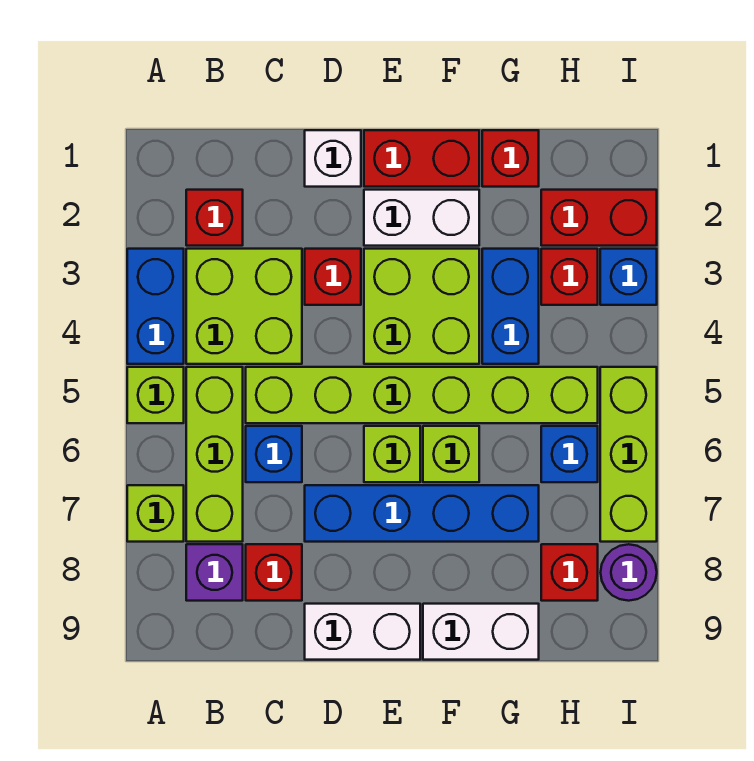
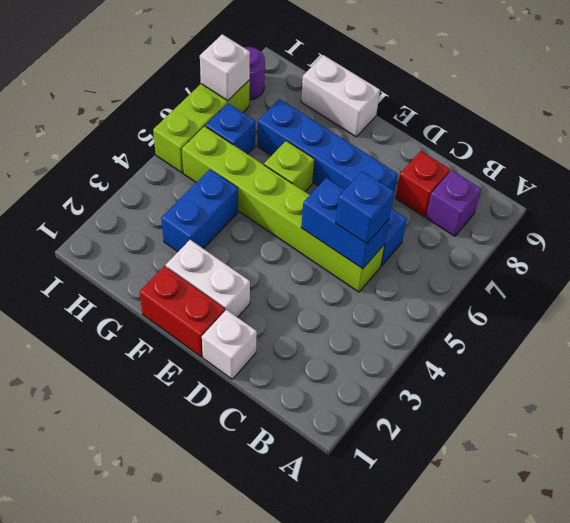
blue 1x2 brick [301,178,389,269] -> blue 1x2 brick turned to [127,249,184,364]
blue 1x1 brick [336,171,394,244] -> blue 1x1 brick moved to [600,249,657,305]
white 1x1 brick [200,34,250,101] -> none
none -> lime 1x1 brick [127,367,184,423]
none -> lime 1x1 brick [127,485,184,542]
none -> red 1x1 brick [186,190,243,246]

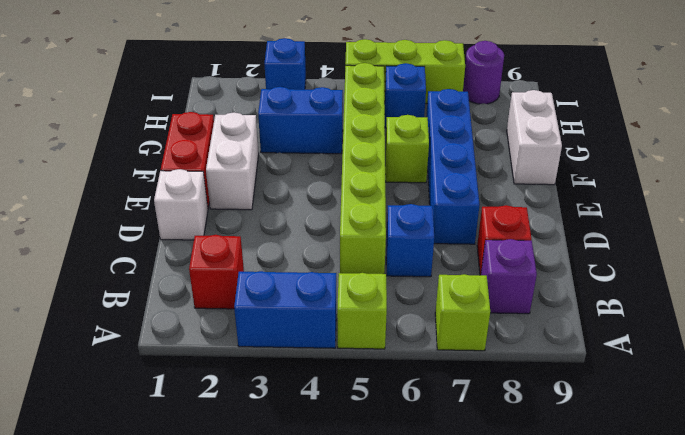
none -> lime 2x2 brick [186,249,302,364]
none -> lime 1x3 brick [186,367,243,542]
none -> red 1x1 brick [305,249,361,305]

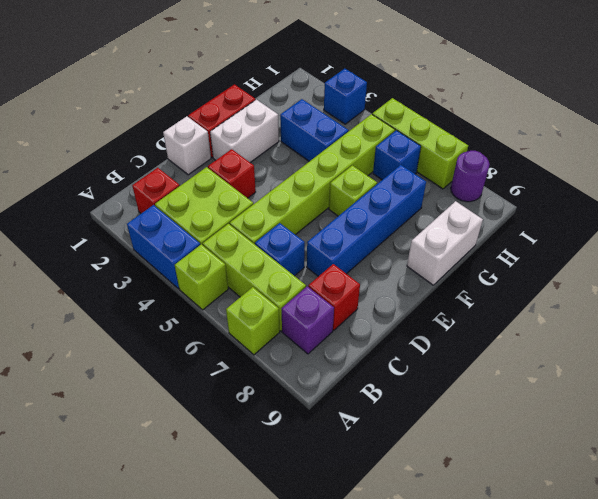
none -> white 1x2 brick [305,604,420,660]
none -> lime 2x2 brick [364,249,479,364]
none -> lime 1x1 brick [364,426,420,482]

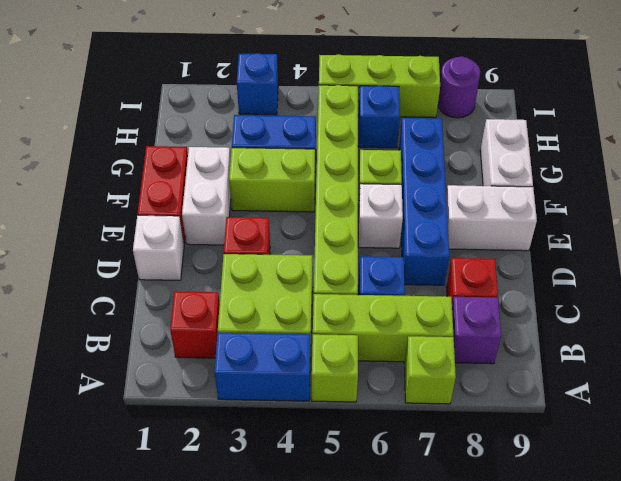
white 1x1 brick [358,184,403,248] -> lime 1x1 brick [364,426,420,482]
white 1x2 brick [446,185,537,251] -> white 1x2 brick turned to [305,604,420,660]
lime 1x2 brick [229,148,315,212] -> lime 2x2 brick [364,249,479,364]
none -> red 1x1 brick [482,130,539,187]
none -> red 1x2 brick [541,190,657,246]
none -> red 1x1 brick [541,249,598,305]

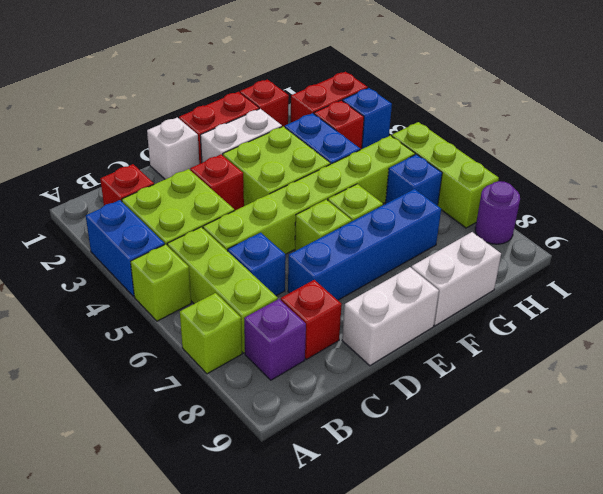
none -> red 1x1 brick [541,544,598,601]

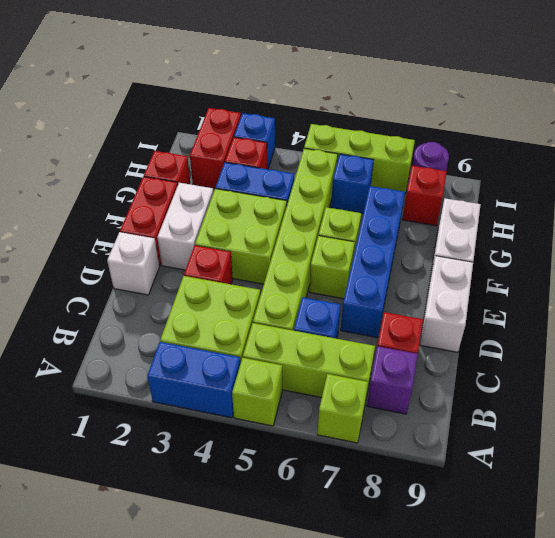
none -> red 1x1 brick [186,190,243,246]

